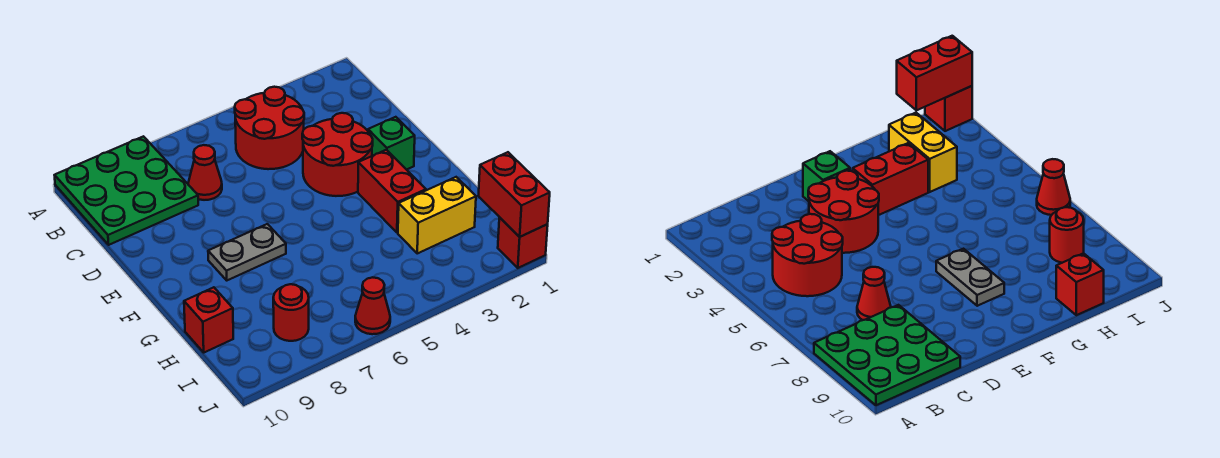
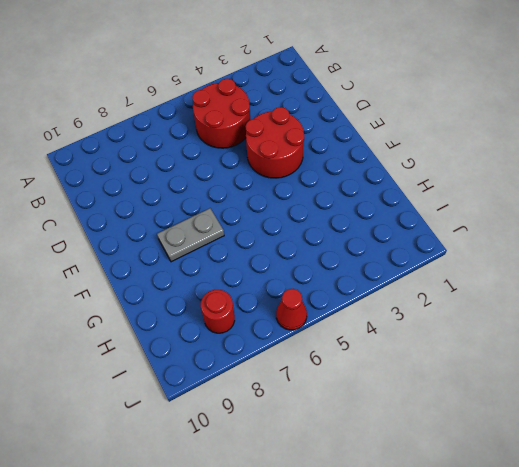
none -> green 3x3 plate [55,136,198,245]
none -> red 1x1 cone [188,145,222,200]
none -> green 1x1 brick [368,117,415,170]

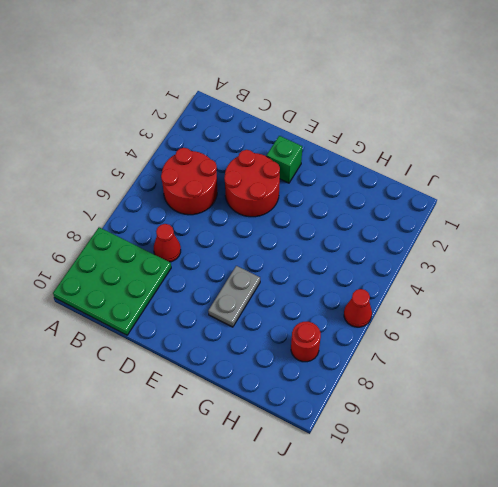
none -> red 1x2 brick [358,150,426,233]
none -> yellow 1x2 brick [398,177,476,253]
none -> red 1x1 brick [184,287,233,352]

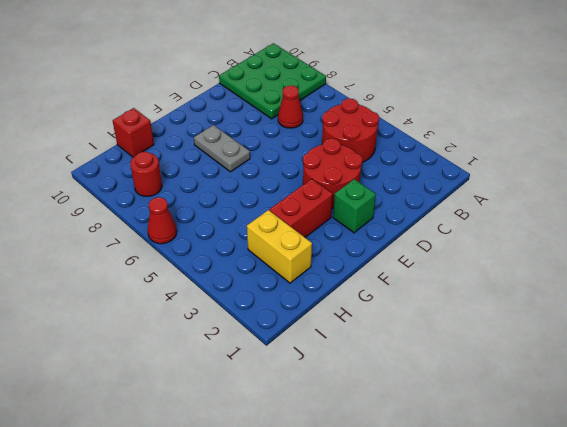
none -> red 1x1 brick [498,218,548,268]
none -> red 1x2 brick [478,152,550,237]

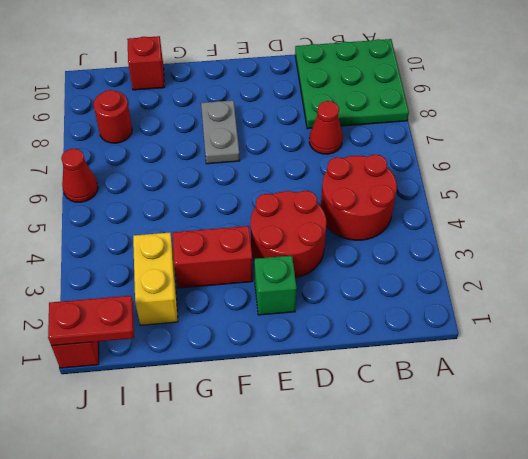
red 1x2 plate [48,296,134,346] -> red 1x2 brick [478,152,550,237]

